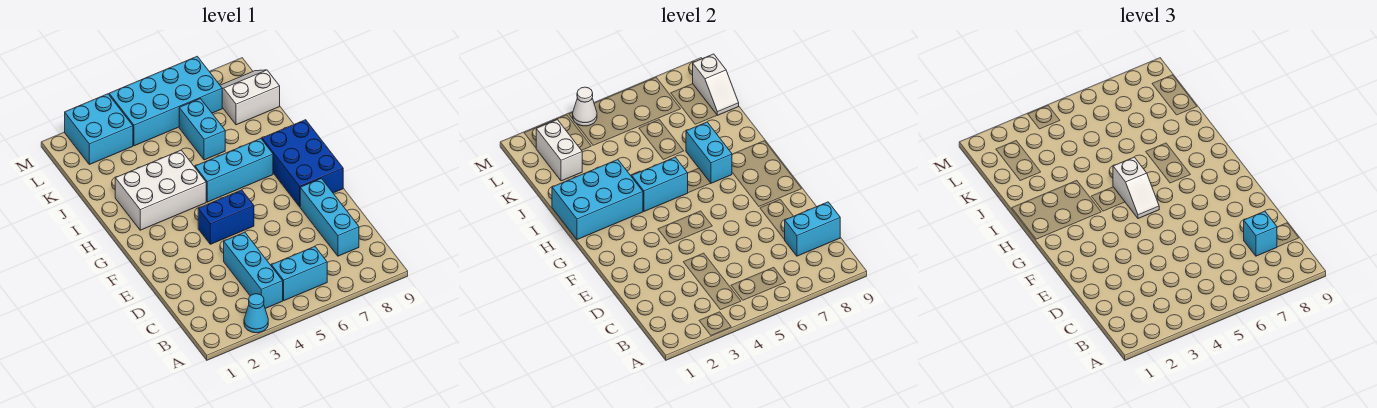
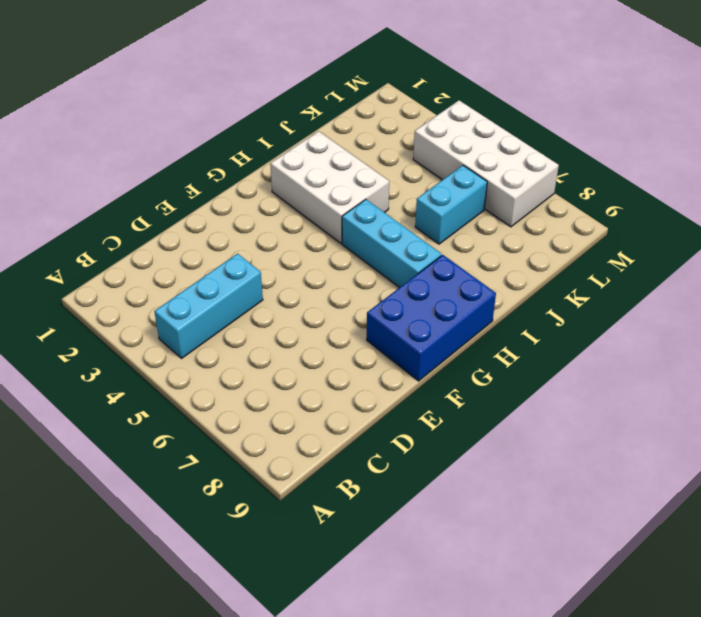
white 2x4 brick [413,101,559,227] -> cyan 2x4 brick [109,56,222,146]
none -> cyan 1x1 cone [244,294,268,333]
none -> cyan 1x2 brick [271,246,327,301]
none -> cyan 1x3 brick [300,178,359,256]

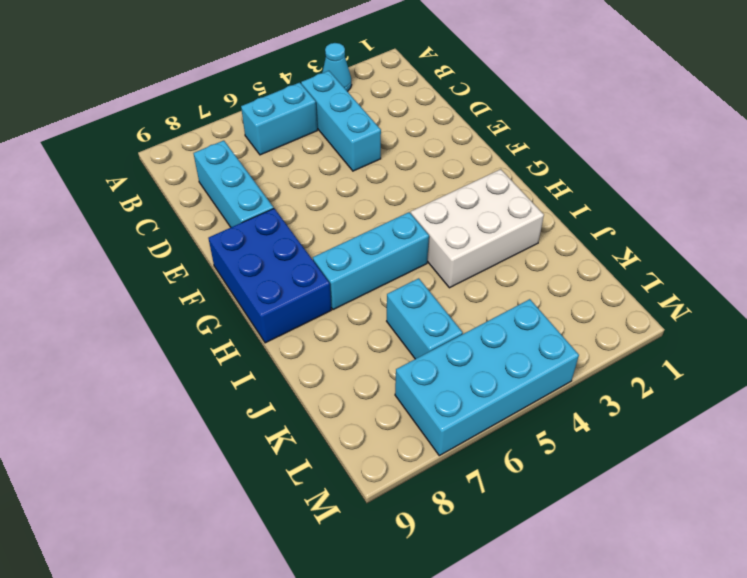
none -> blue 1x2 brick [198,190,254,244]
none -> white 2x2 slope [220,70,280,125]
none -> cyan 2x2 brick [65,94,133,165]

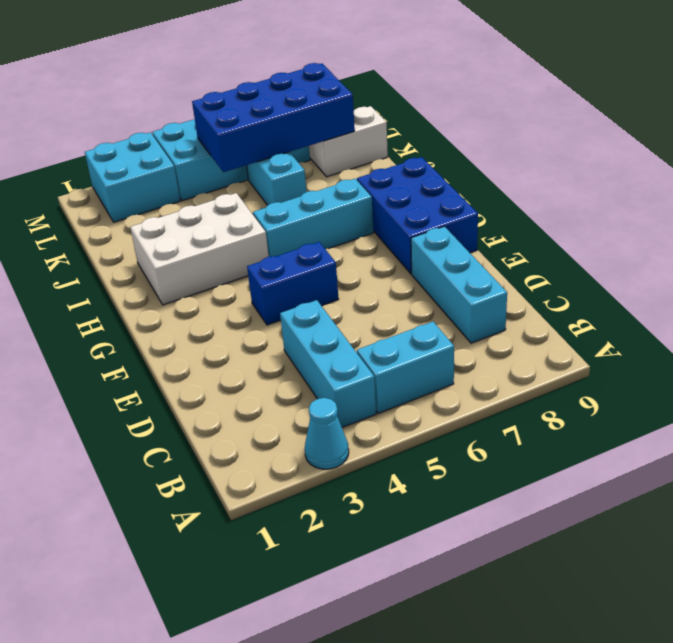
blue 2x4 brick [192,63,355,172] -> none
none -> cyan 1x2 brick [785,202,840,256]
none -> cyan 2x3 brick [552,159,643,240]
none -> cyan 1x2 brick [632,157,688,211]

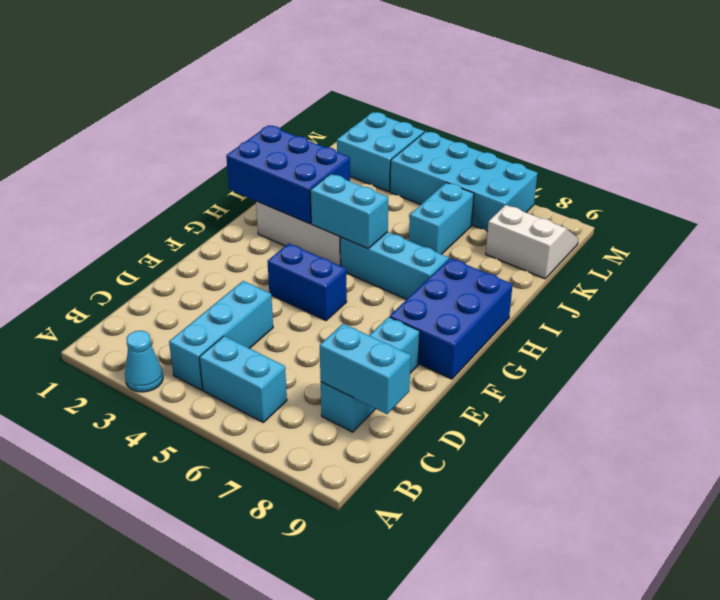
blue 2x3 brick [226,125,350,224] -> cyan 2x3 brick [552,159,643,240]
none -> cyan 1x2 brick [686,122,732,183]
none -> white 1x2 brick [536,120,582,181]
none -> white 1x2 slope [693,54,739,115]

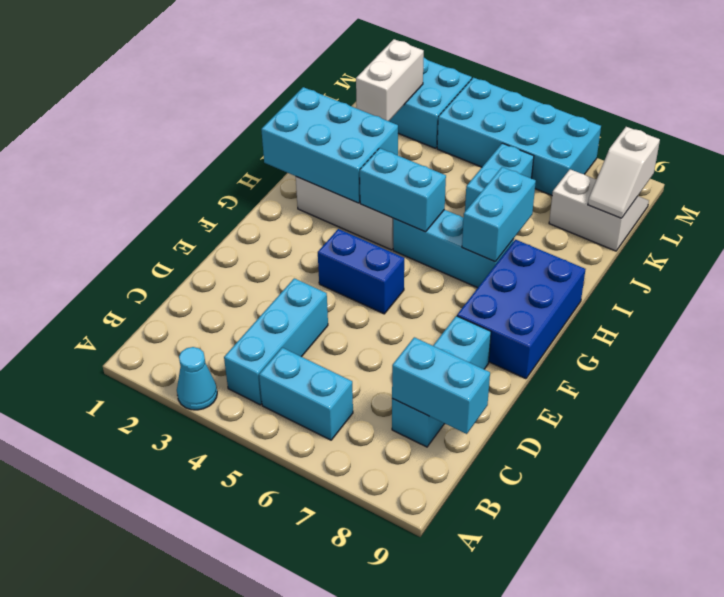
none -> white 1x1 cone [573,87,597,126]
none -> cyan 1x1 brick [1244,211,1277,256]
none -> white 1x2 slope [1113,157,1159,219]

